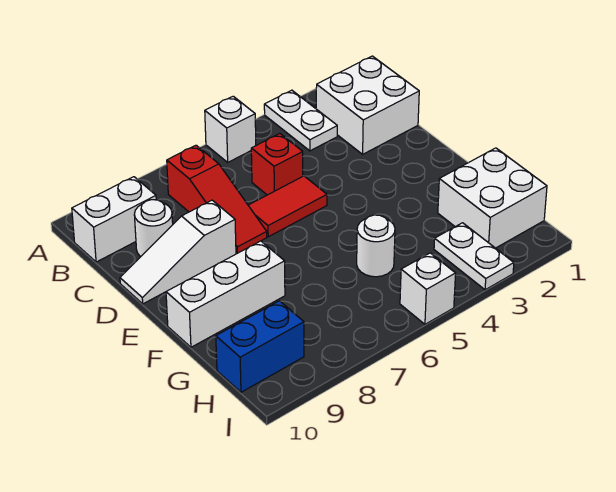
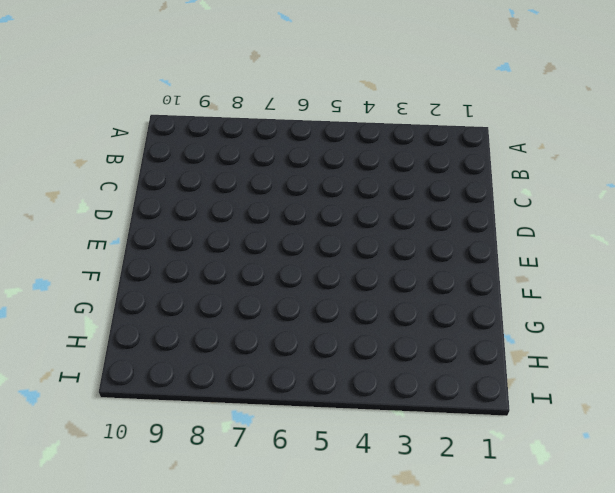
none -> white 1x2 plate [264,90,337,151]
none -> white 1x1 brick [205,96,256,162]
none -> white 2x2 brick [316,56,419,154]

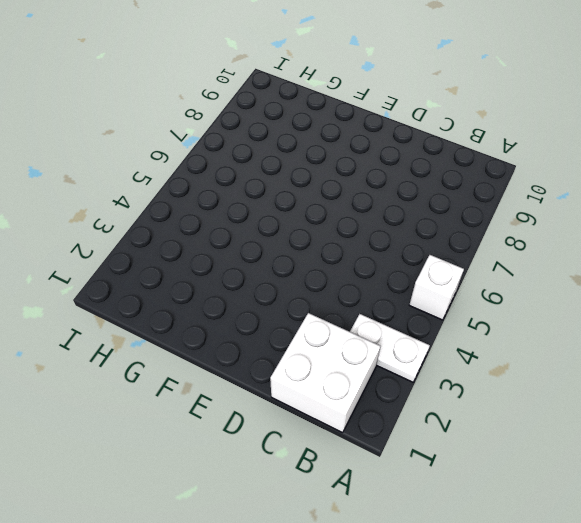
none -> red 1x3 slope [167,145,267,253]
none -> white 1x2 brick [72,177,156,262]
none -> red 1x1 brick [251,134,303,195]

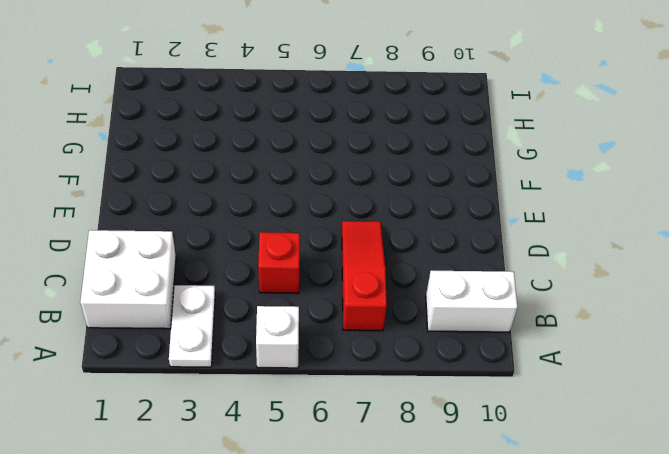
none -> white 1x1 round brick [134,200,173,257]
none -> red 1x2 tile [248,176,327,237]
none -> white 1x3 slope [120,200,236,304]

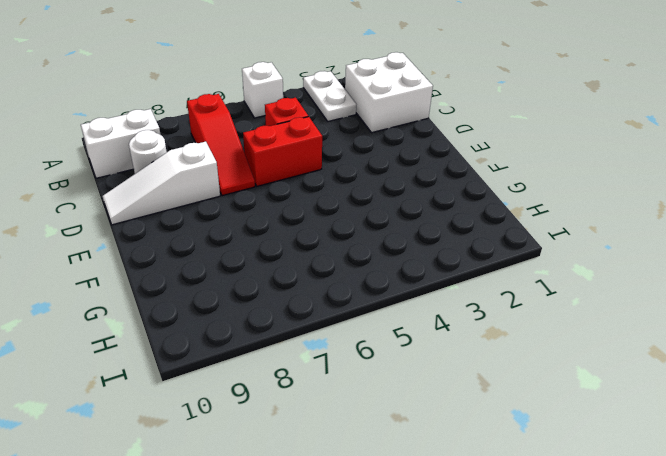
red 1x2 brick [243,117,322,186] -> red 1x2 tile [248,176,327,237]
none -> white 1x3 brick [166,241,285,347]
none -> white 2x2 brick [438,148,547,248]
none -> white 1x1 round brick [357,215,395,277]

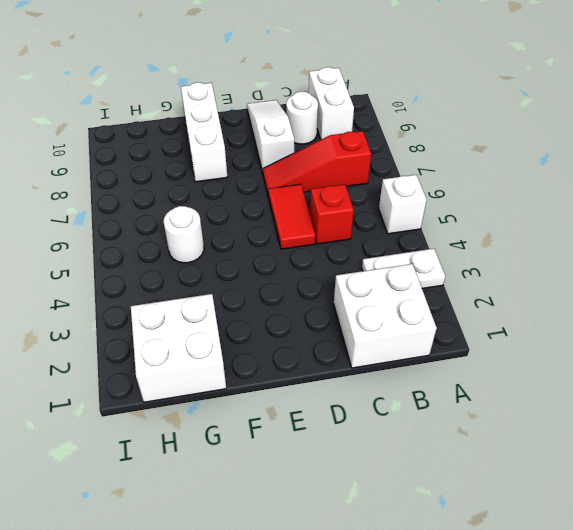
none -> white 1x2 plate [434,223,514,290]
none -> blue 1x2 brick [216,301,304,392]
none -> white 1x1 brick [400,253,456,324]

